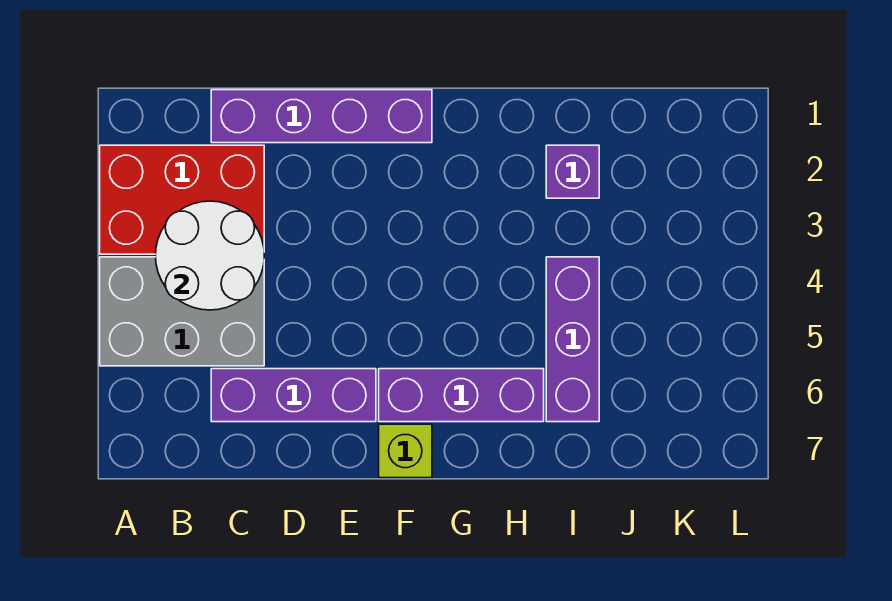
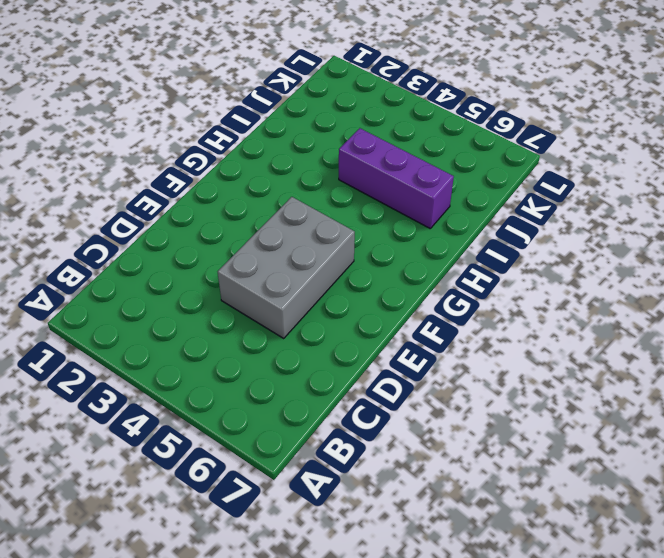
grey 2x3 brick [218,197,355,338] -> grey 2x3 brick moved to [100,257,264,366]
none -> red 2x3 brick [100,145,264,254]
none -> purple 1x4 brick [211,90,432,143]

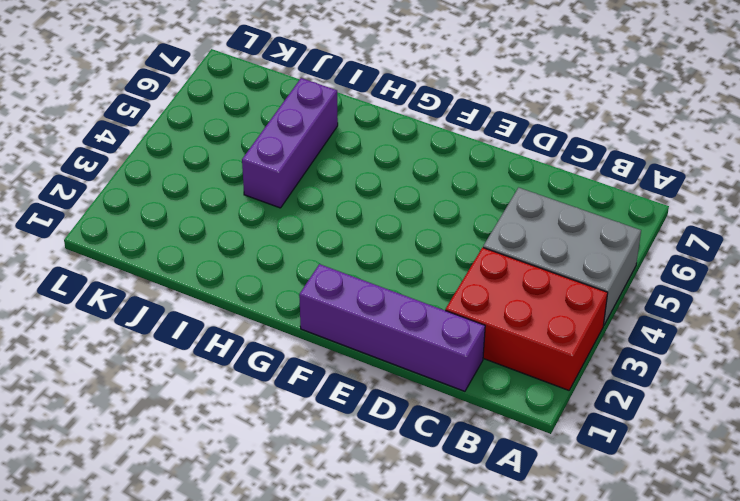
none -> purple 1x3 brick [211,369,376,422]
none -> purple 1x3 brick [379,369,544,422]

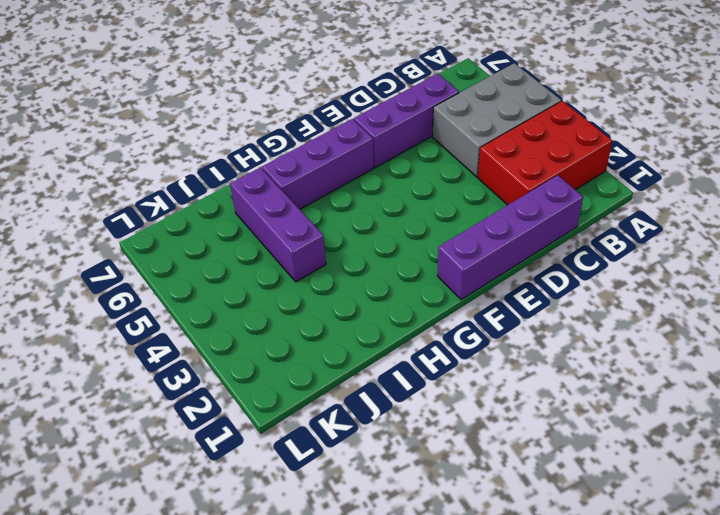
none -> lime 1x1 brick [379,424,432,478]
none -> purple 1x1 brick [546,145,599,198]

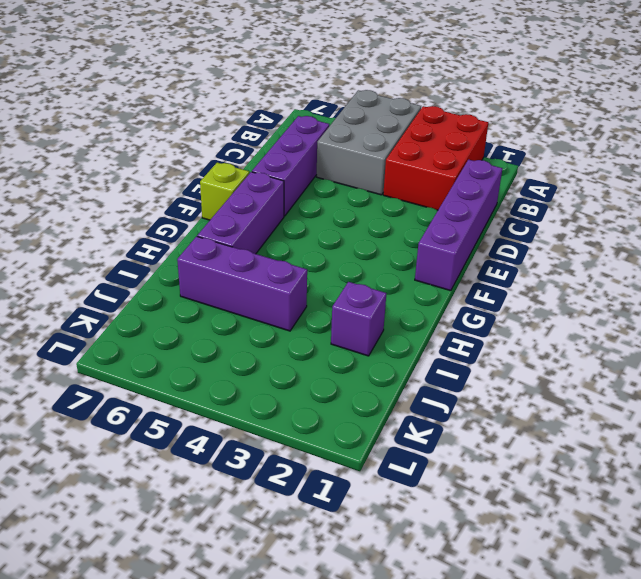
none -> white 2x2 round brick [155,201,264,310]

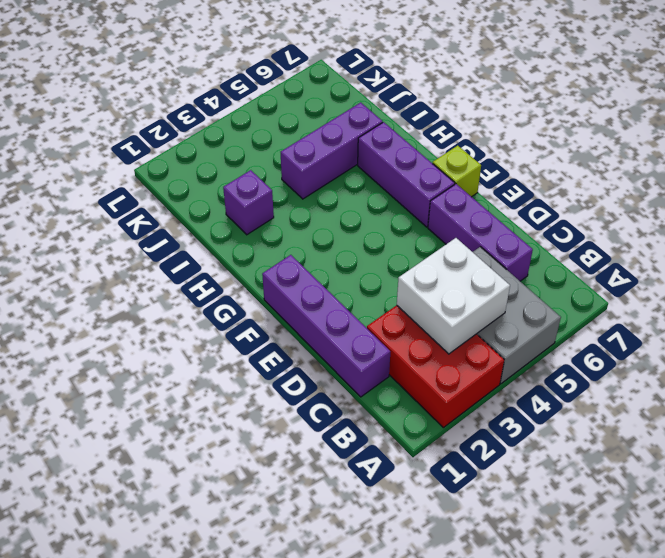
white 2x2 brick [397,238,510,354] -> white 2x2 round brick [155,201,264,310]

